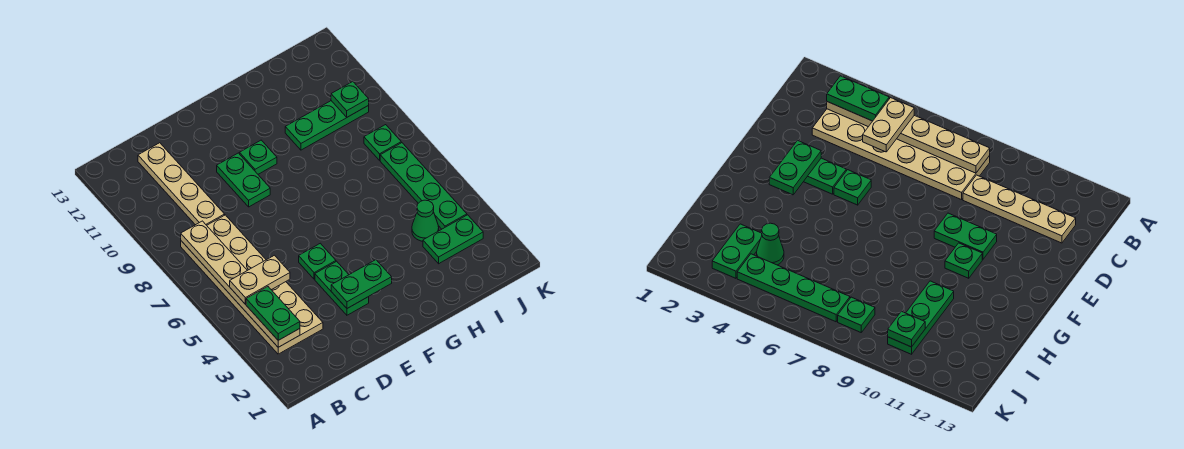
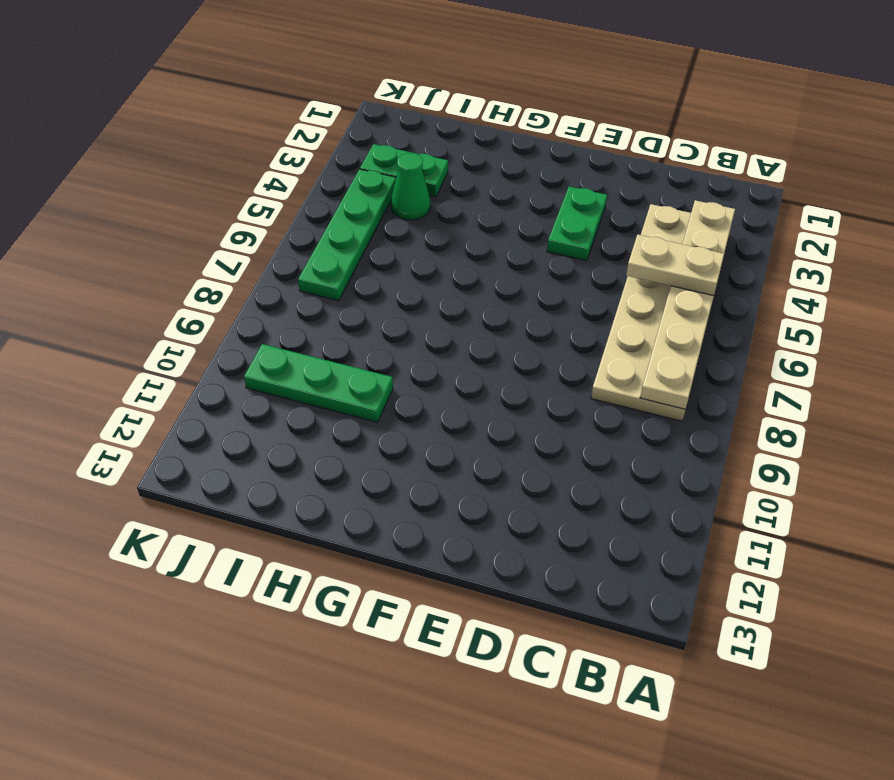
none -> tan 1x4 plate [138,143,225,225]
none -> green 1x1 plate [299,243,336,279]
none -> green 1x2 plate [217,153,270,207]

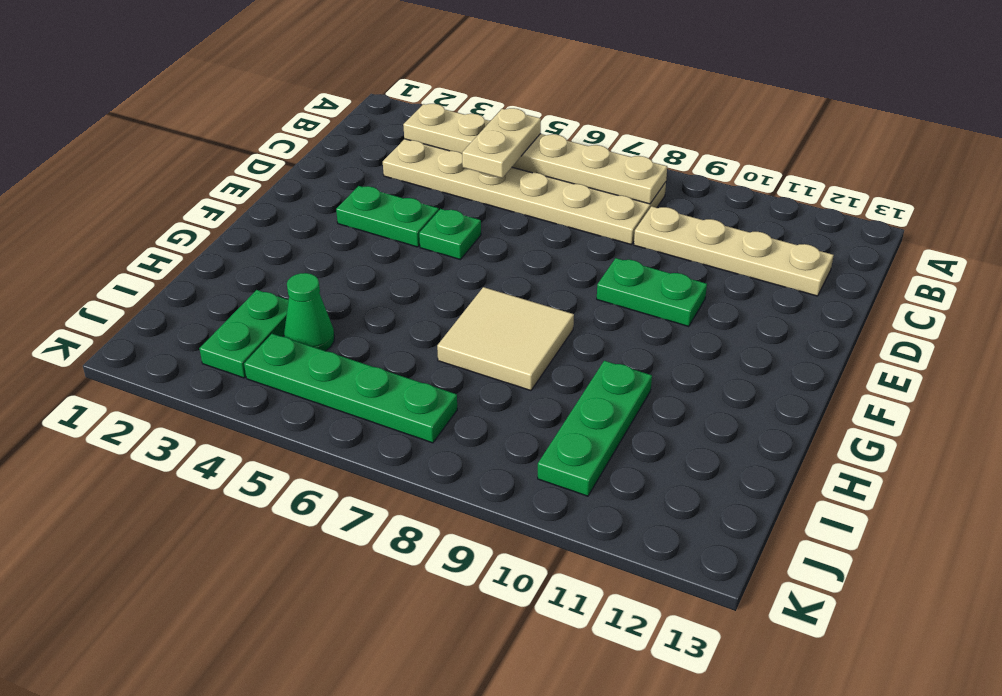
tan 2x2 tile [437,287,574,391] -> none
none -> green 1x1 plate [239,140,277,174]
none -> green 1x1 plate [364,125,401,160]
none -> green 1x2 plate [331,260,392,308]

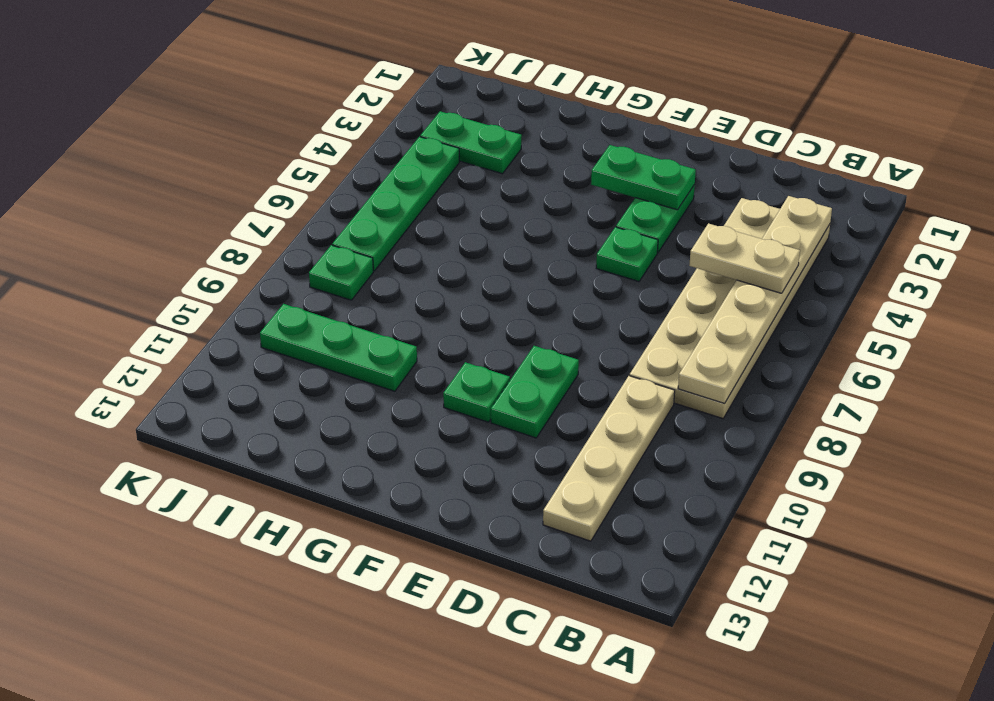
none -> green 1x1 cone [412,200,439,241]
none -> green 1x1 plate [331,82,369,117]
none -> green 1x2 plate [246,287,300,340]

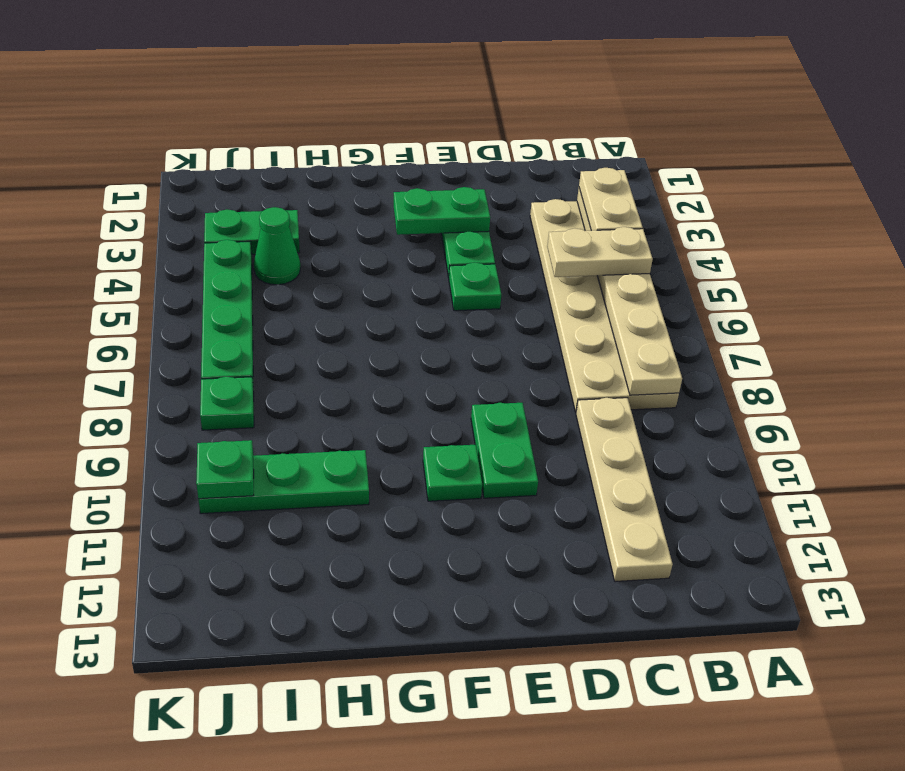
tan 1x2 plate [579,168,643,230] -> green 1x2 plate [246,287,300,340]

